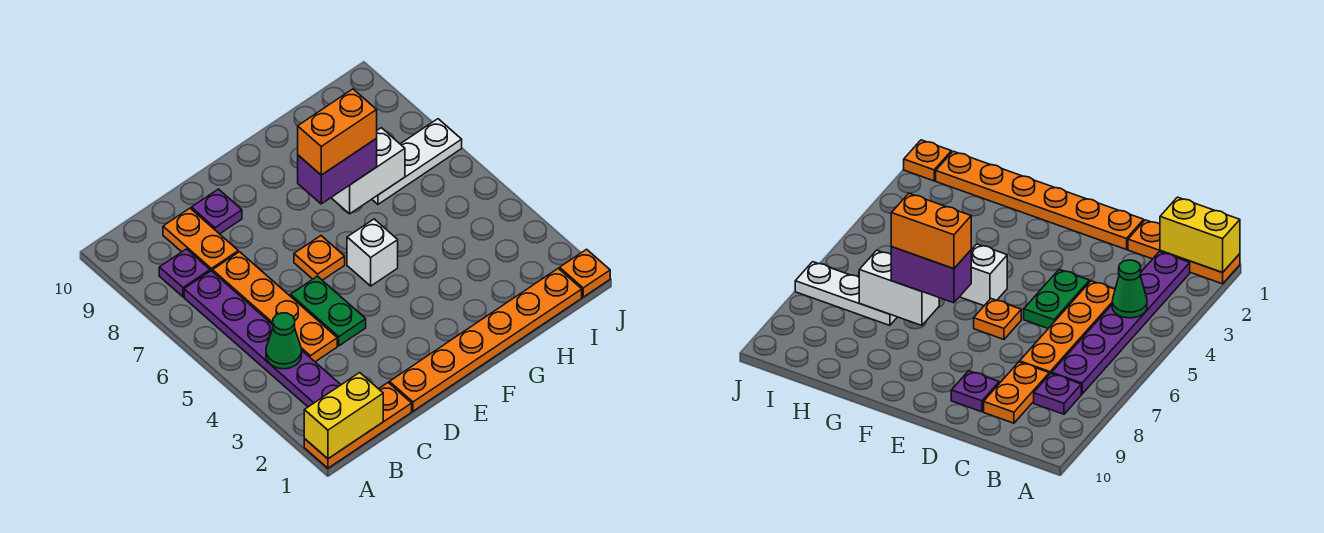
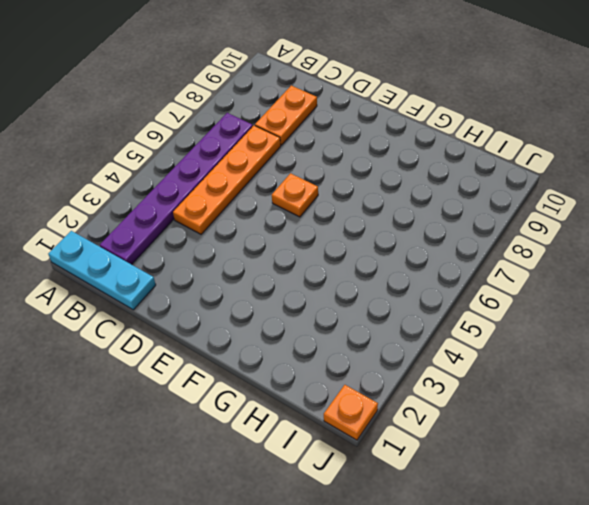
cyan 1x3 plate [48,231,156,310] -> orange 1x3 plate [304,383,412,468]
none -> purple 1x1 plate [159,249,210,297]
none -> orange 1x6 plate [389,268,582,411]
none -> green 1x2 plate [290,276,366,346]

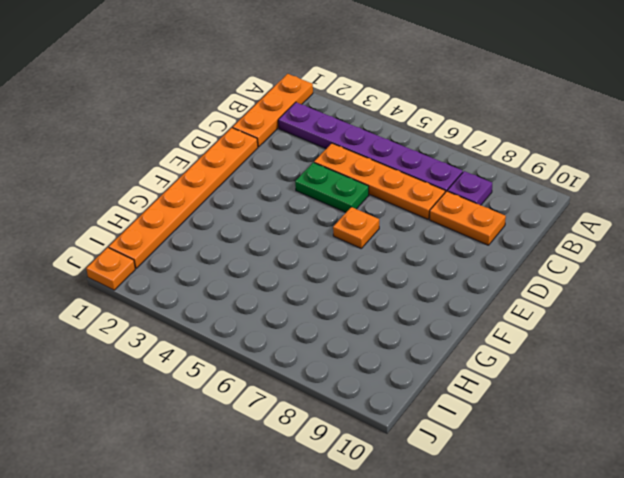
none -> purple 1x1 plate [191,189,242,234]
none -> white 1x1 brick [347,219,398,286]
none -> white 1x3 plate [372,119,462,204]

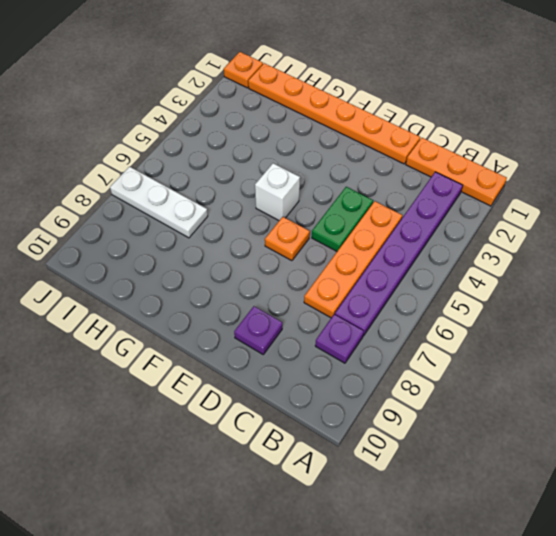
none -> orange 1x2 plate [163,208,238,272]
none -> yellow 1x2 brick [304,373,383,459]
none -> green 1x1 cone [266,313,302,369]

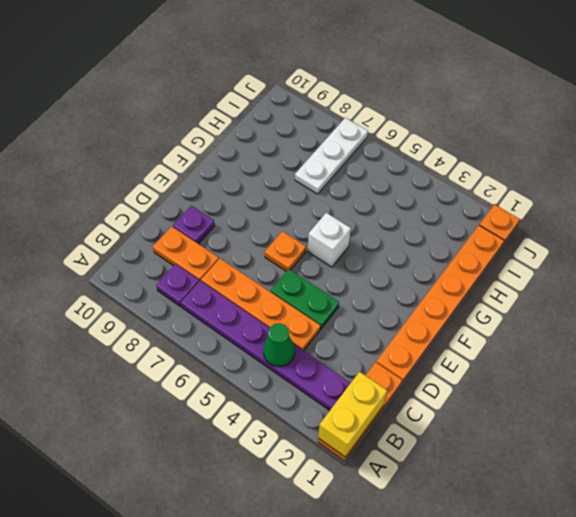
none -> white 1x2 brick [331,128,405,214]
none -> purple 1x2 brick [298,138,377,204]
none -> orange 1x2 brick [298,89,377,175]

